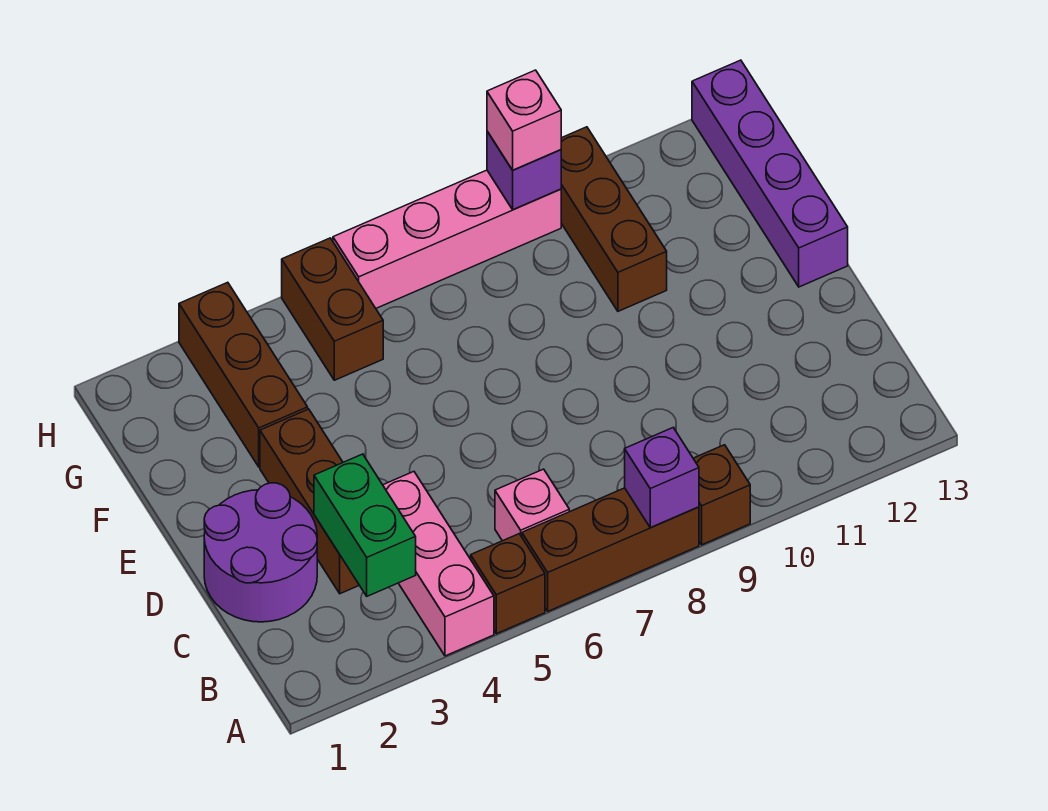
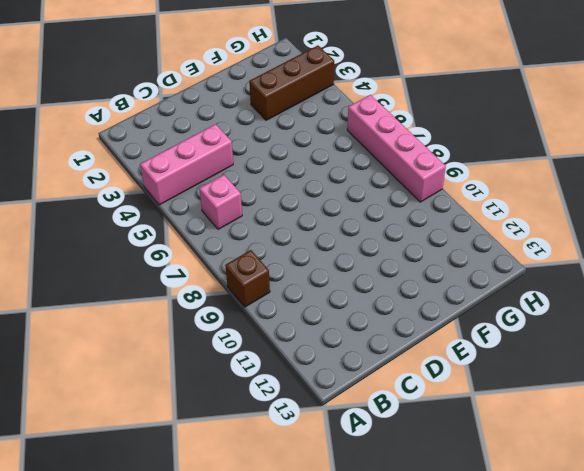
none -> brown 1x1 brick [471,534,545,634]
none -> brown 1x3 brick [522,488,699,611]
none -> purple 2x2 round brick [204,483,317,622]

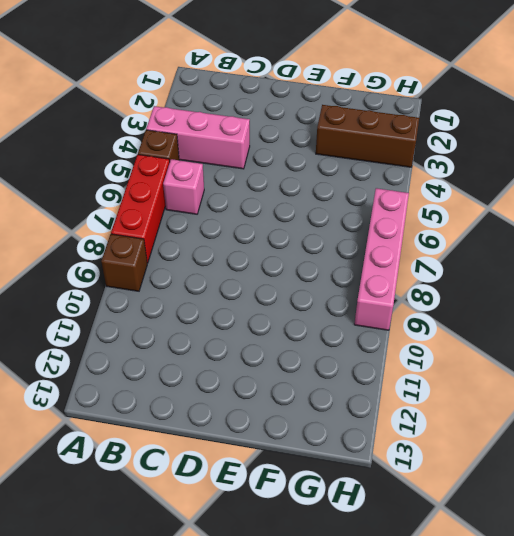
red 1x3 brick [111,155,170,263] -> brown 1x3 brick [522,488,699,611]
none -> purple 2x2 round brick [204,483,317,622]
none -> brown 1x3 brick [260,409,359,594]
none -> purple 1x4 brick [692,60,848,287]

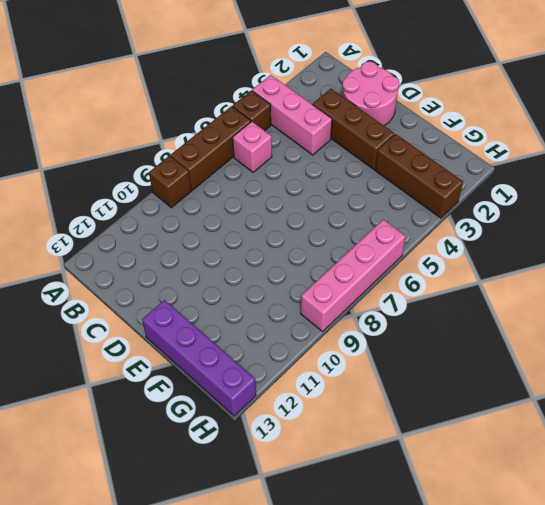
pink 2x2 round brick [342,62,399,126] -> purple 2x2 round brick [204,483,317,622]
none -> brown 1x3 brick [561,127,667,311]
none -> brown 1x2 brick [282,238,383,380]
none -> purple 1x1 brick [625,428,699,528]

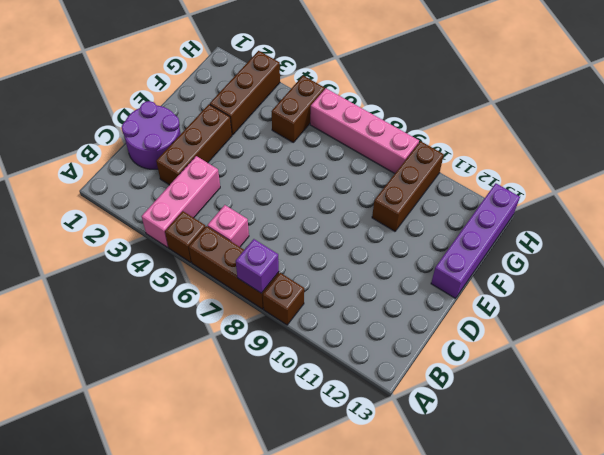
none -> green 1x2 brick [314,454,416,596]
none -> purple 1x1 brick [487,131,561,210]
none -> pink 1x1 brick [487,70,561,170]

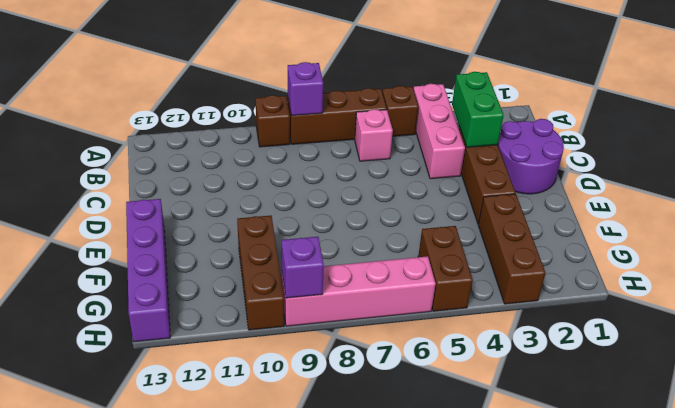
none -> pink 1x1 brick [487,70,561,170]

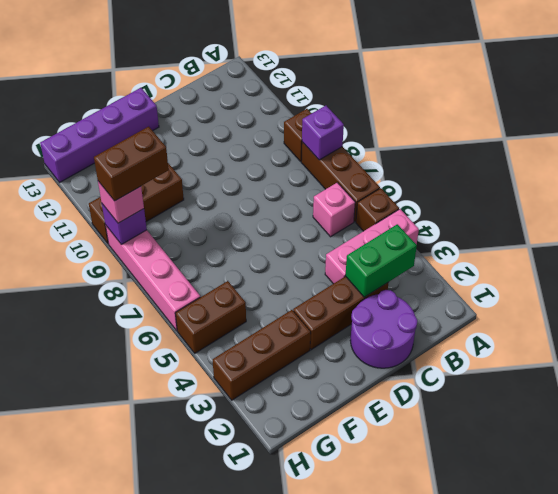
brown 1x2 brick [94,127,169,201] -> none

